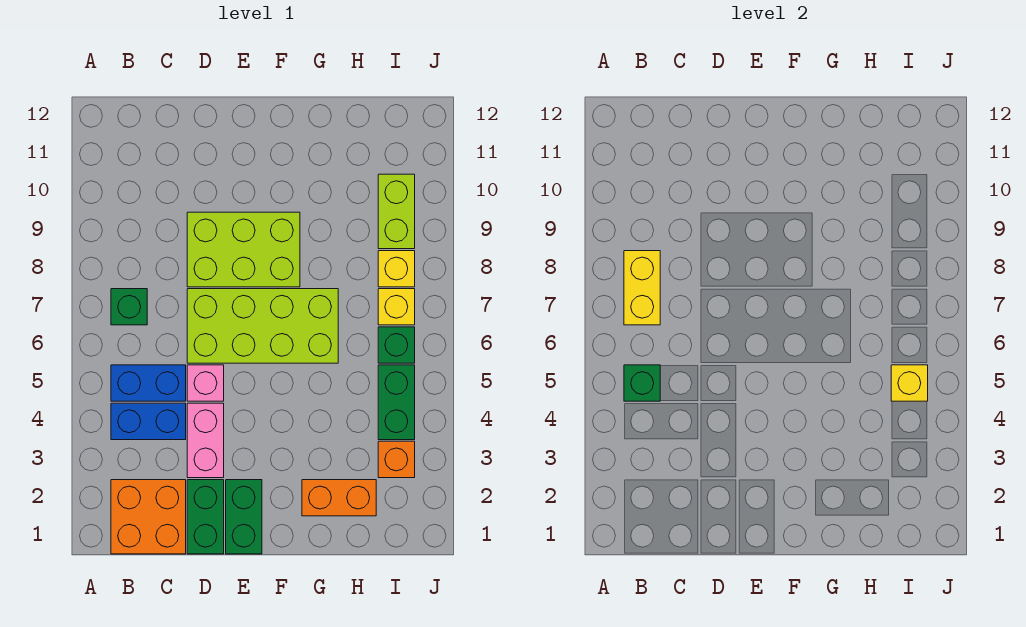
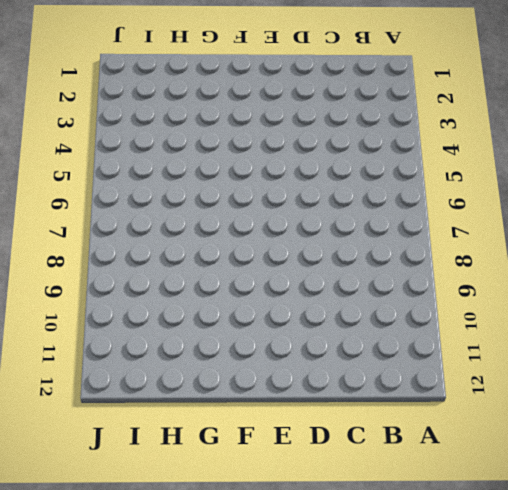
none -> orange 2x2 brick [111,480,186,554]
none -> blue 1x2 brick [111,403,186,440]
none -> blue 1x2 brick [111,365,186,401]

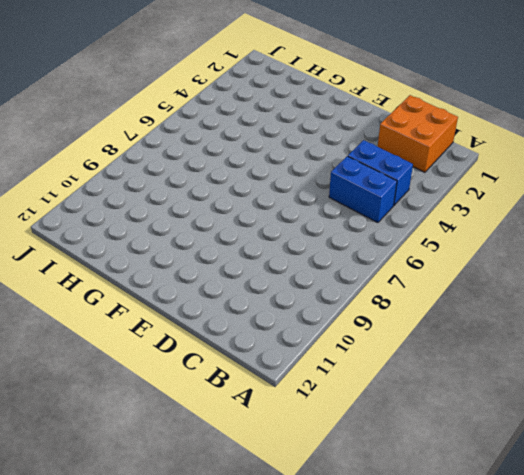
none -> green 1x1 brick [111,289,147,325]
none -> green 1x2 brick [187,480,224,554]
none -> pink 1x2 brick [187,403,224,478]

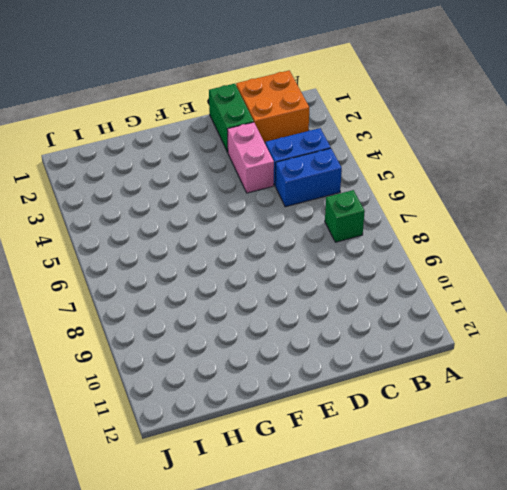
none -> pink 1x1 brick [187,365,224,401]
none -> lime 2x4 brick [187,289,338,363]
none -> lime 2x3 brick [187,212,300,287]

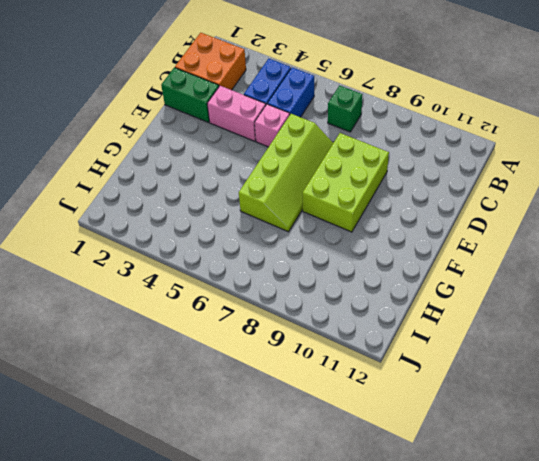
lime 2x4 slope [239,114,333,232] -> lime 2x4 brick [187,289,338,363]
none -> green 1x2 brick [226,480,262,554]
none -> orange 1x2 brick [302,480,376,516]
none -> orange 1x1 brick [378,441,415,478]

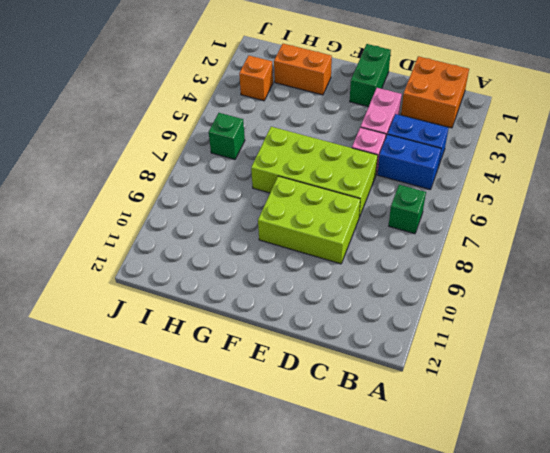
none -> green 1x2 brick [187,480,224,554]
none -> green 1x2 brick [378,365,415,440]
none -> yellow 1x1 brick [378,289,415,325]

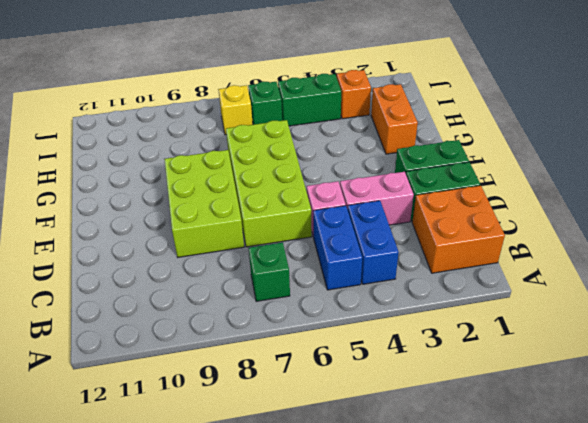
none -> yellow 1x1 brick [378,251,415,287]
none -> lime 1x2 brick [378,174,415,249]
none -> green 1x1 brick [624,365,660,401]

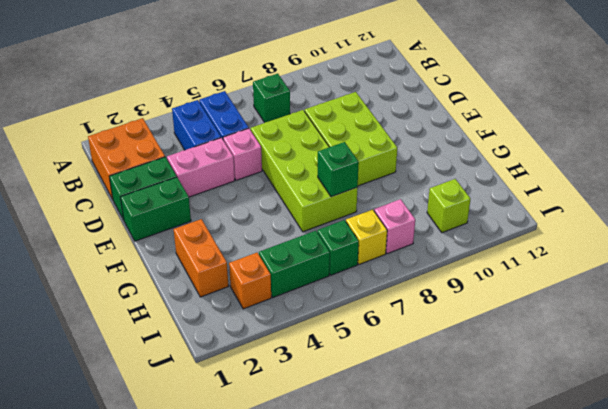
green 1x1 brick [318,142,359,197] -> green 1x1 brick moved to [624,365,660,401]
pink 1x1 brick [374,199,415,254] -> yellow 1x1 brick [378,251,415,287]
lime 1x1 brick [427,179,470,233] -> lime 1x2 brick [378,174,415,249]
none -> yellow 1x2 brick [624,251,660,325]
none -> yellow 1x1 brick [891,365,928,401]

